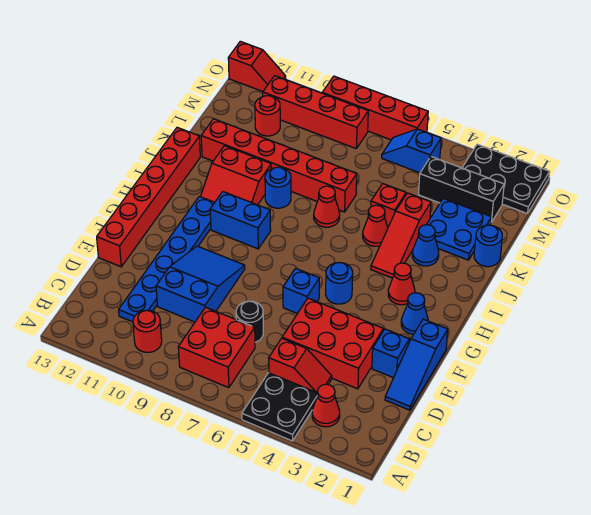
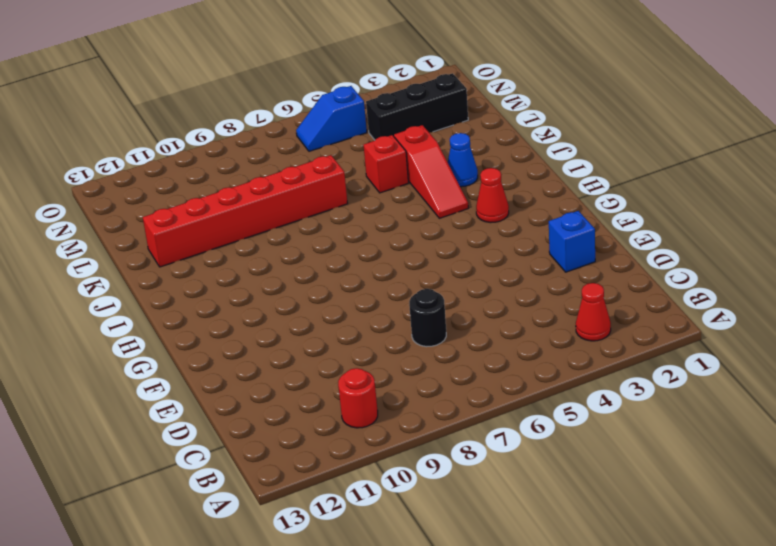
none -> black 2x2 plate [242,373,318,441]
none -> red 2x2 brick [178,307,255,388]
none -> red 1x2 slope [269,338,332,392]
none -> blue 1x6 plate [119,196,215,322]

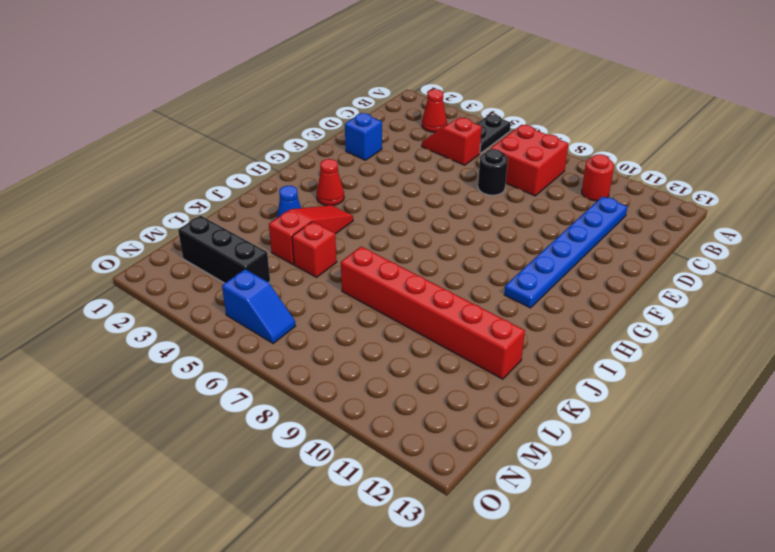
black 1x2 plate [477,114,511,153] -> black 2x2 plate [242,373,318,441]
none -> blue 1x3 slope [385,319,448,410]
none -> red 2x3 brick [282,298,383,389]
none -> blue 2x3 slope [156,246,245,322]
none -> red 1x6 brick [97,127,200,267]

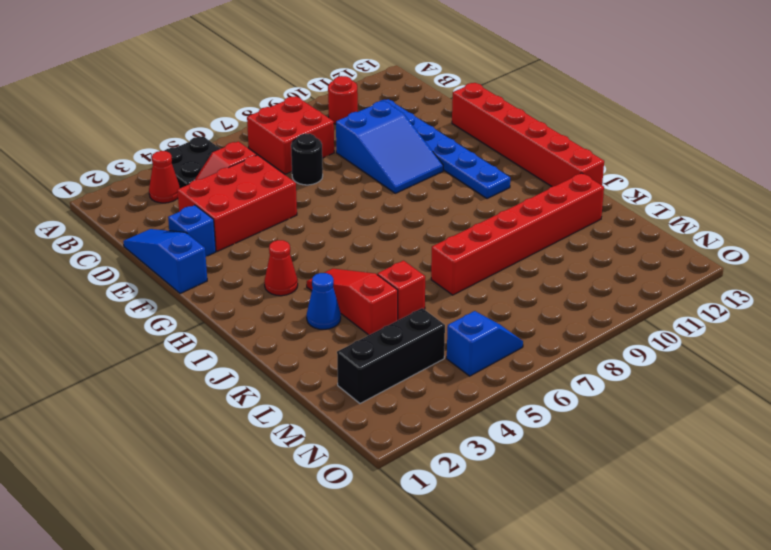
none -> blue 1x1 brick [283,268,319,314]
none -> blue 1x1 cone [401,293,428,335]
none -> blue 1x1 round brick [326,263,353,304]
none -> blue 1x2 brick [210,192,271,249]

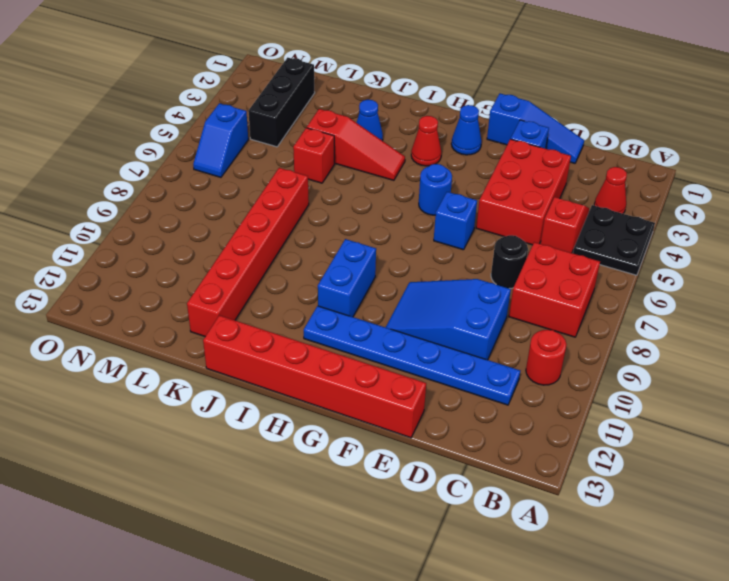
none -> red 2x2 slope [201,146,271,205]
none -> red 1x1 cone [363,205,388,246]
none -> red 1x1 cone [314,186,340,227]
none -> blue 1x1 round brick [265,167,291,208]

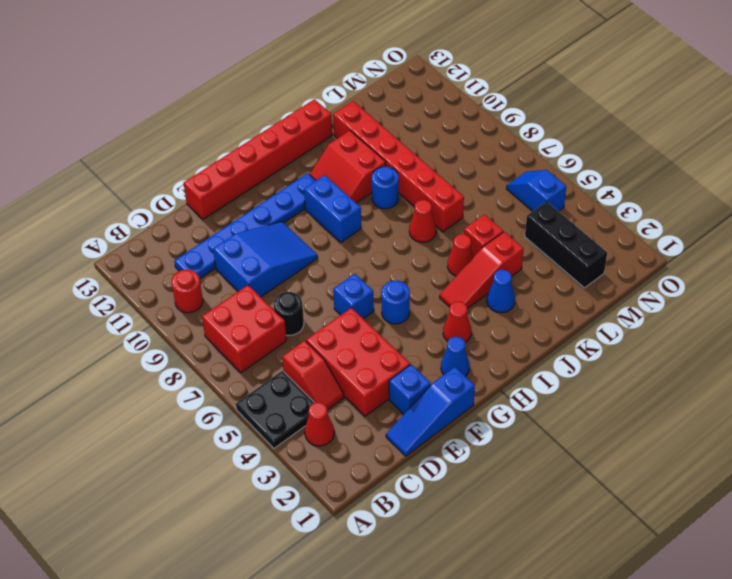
none -> blue 1x1 round brick [474,225,502,267]
none -> blue 2x2 plate [426,198,491,260]
none -> red 1x1 round brick [255,96,280,136]
none -> black 2x3 plate [462,144,550,214]

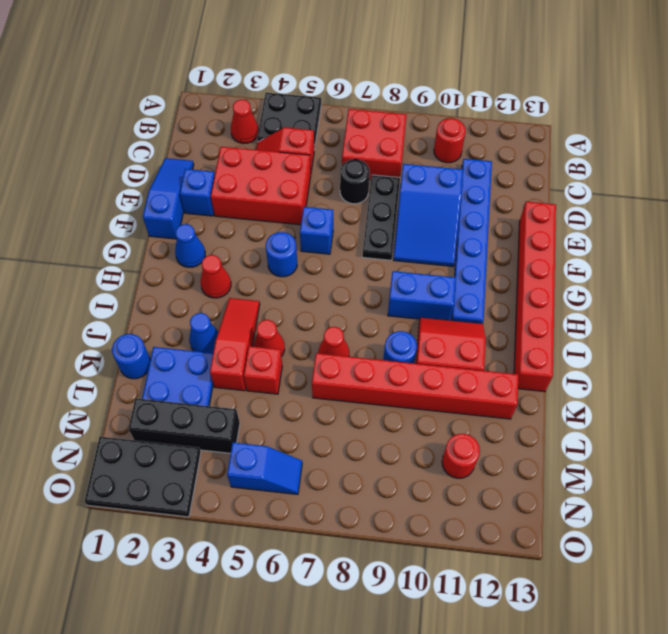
black 1x3 plate [362,175,400,260] -> none
none -> red 1x4 brick [263,76,368,148]
none -> red 1x4 brick [322,76,428,140]
none -> red 1x2 slope [228,41,286,91]

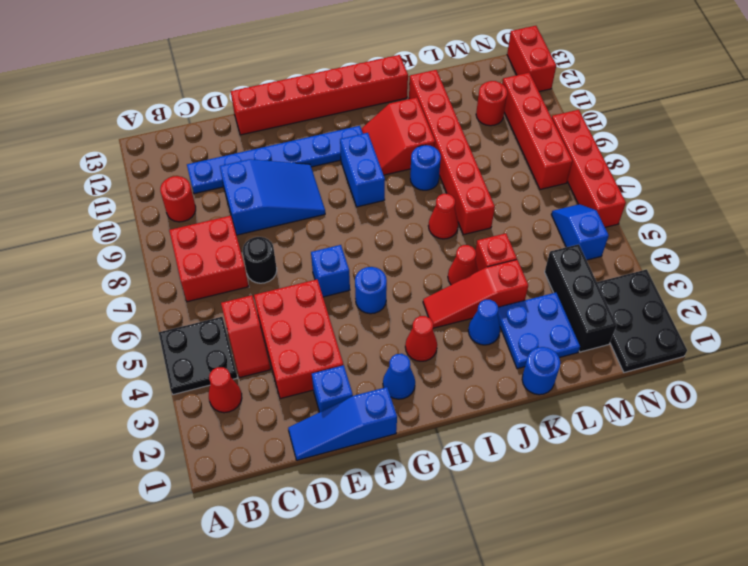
red 1x2 brick [507,26,556,92] -> red 1x2 slope [228,41,286,91]

